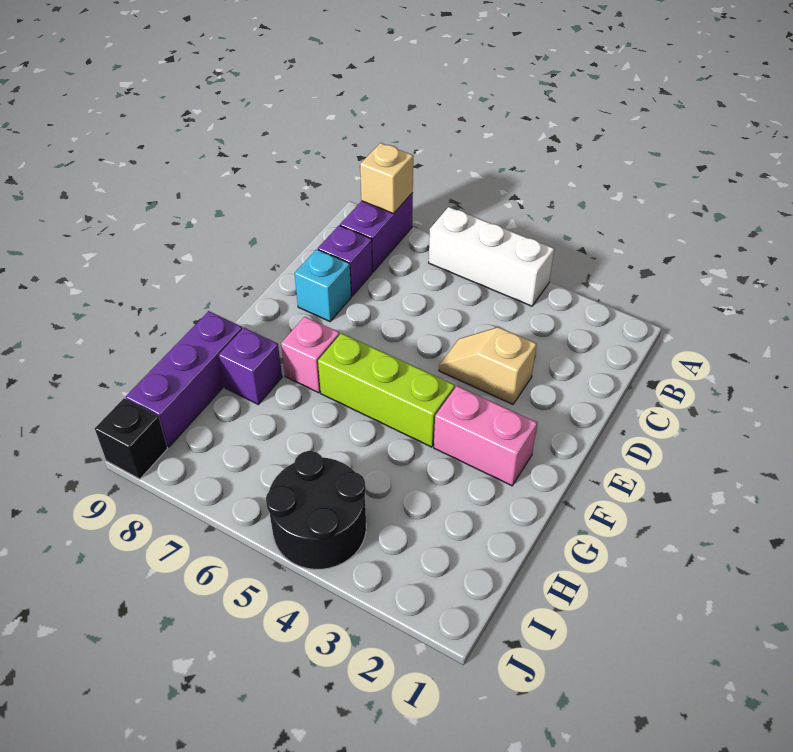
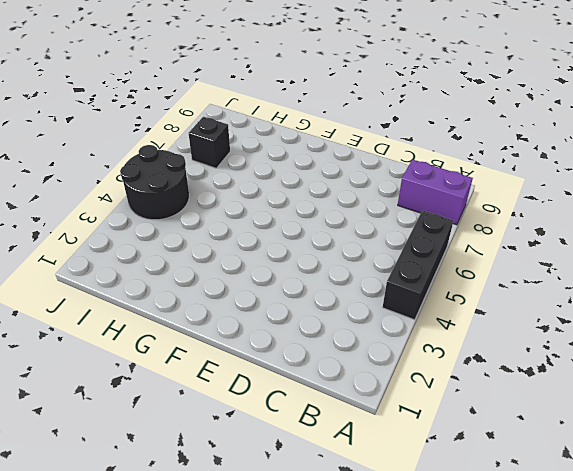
black 1x3 brick [383,210,453,320] -> white 1x3 brick [429,207,554,306]
black 1x1 brick [189,117,230,168] -> black 1x1 brick moved to [95,398,168,479]
none -> purple 1x1 brick [318,225,372,296]
none -> tan 1x2 slope [439,327,537,404]
none -> cyan 1x1 brick [295,249,351,321]

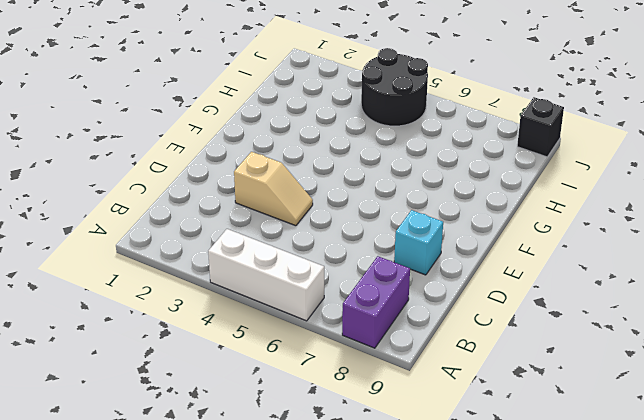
none -> purple 1x1 brick [318,225,372,296]
none -> pink 1x2 brick [434,386,537,486]
none -> lime 1x3 brick [318,333,455,447]

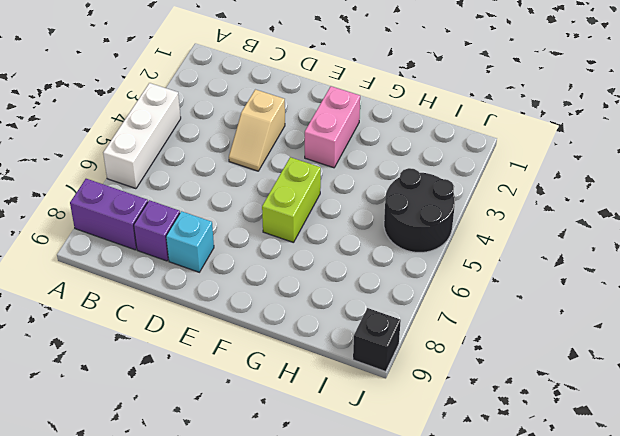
lime 1x2 brick [262,157,321,243] -> lime 1x3 brick [318,333,455,447]
none -> pink 1x1 brick [281,317,340,393]
none -> purple 1x1 brick [219,328,282,404]
none -> purple 1x3 brick [126,311,242,447]

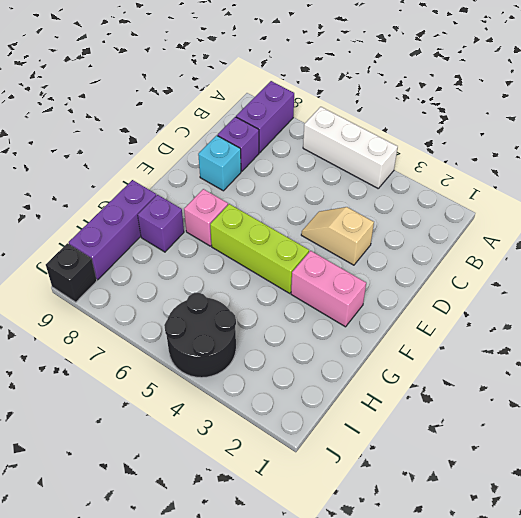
none -> tan 1x1 brick [360,143,413,214]

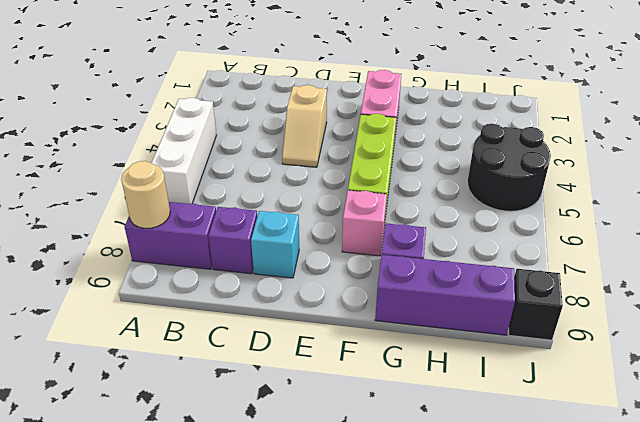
tan 1x1 round brick [121,161,170,228] -> tan 1x1 brick [360,143,413,214]

